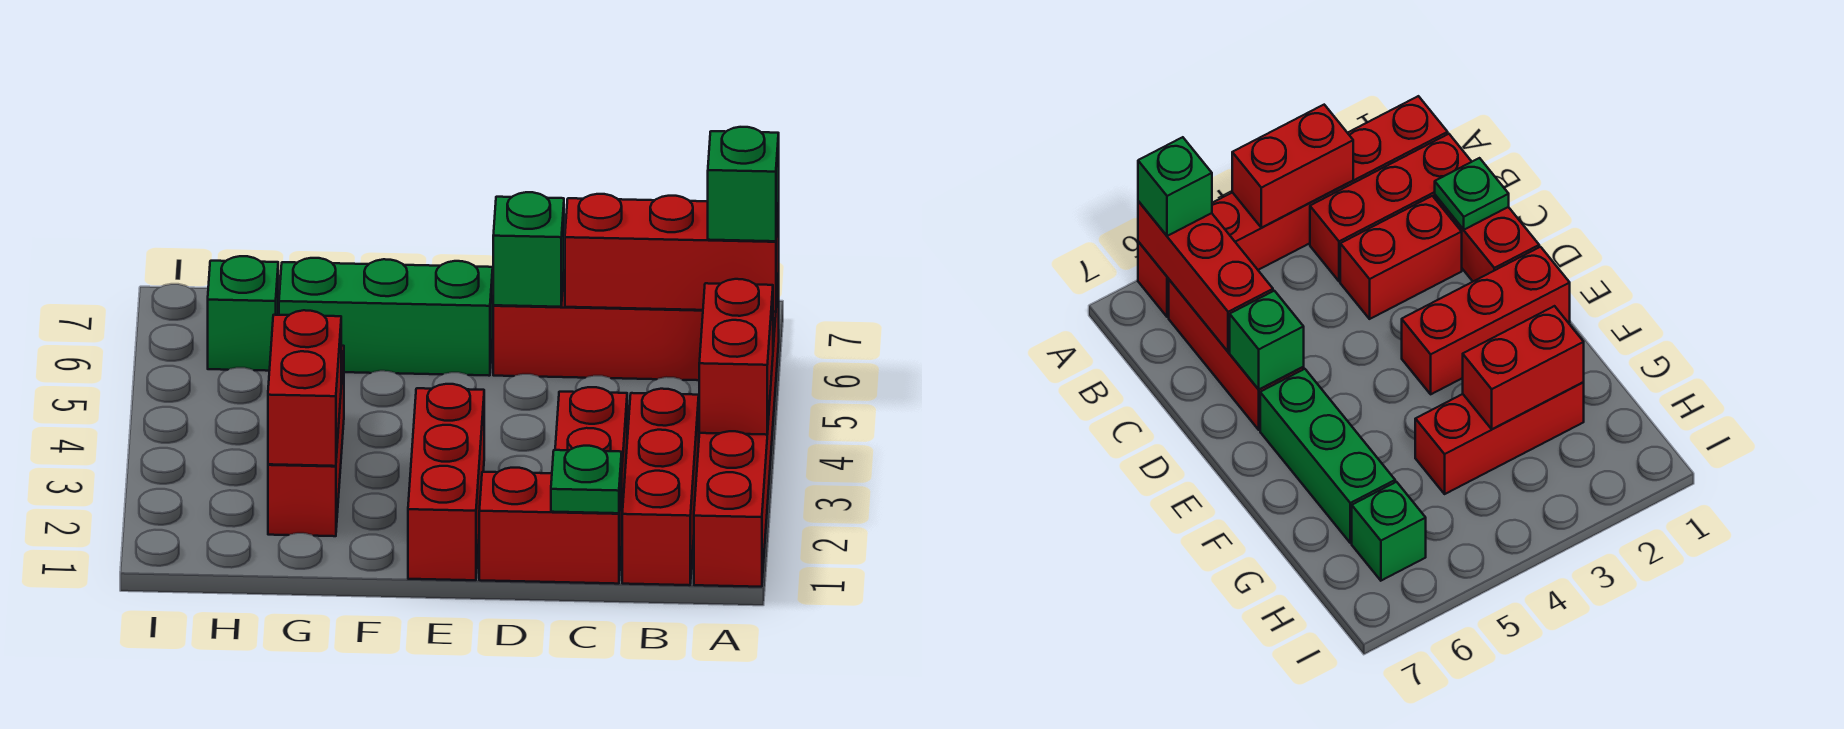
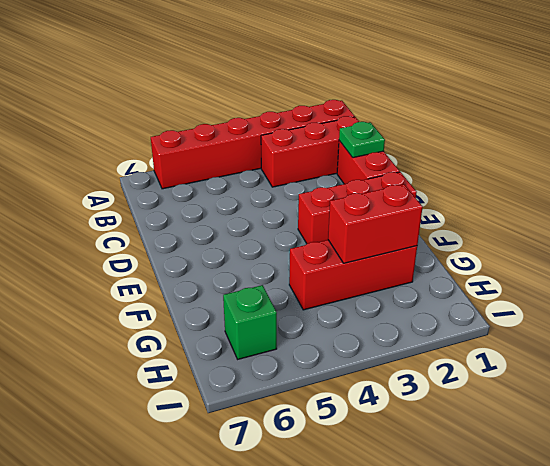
none -> red 1x3 brick [493,269,703,380]
none -> red 1x2 brick [555,387,627,512]
none -> green 1x3 brick [279,258,493,376]

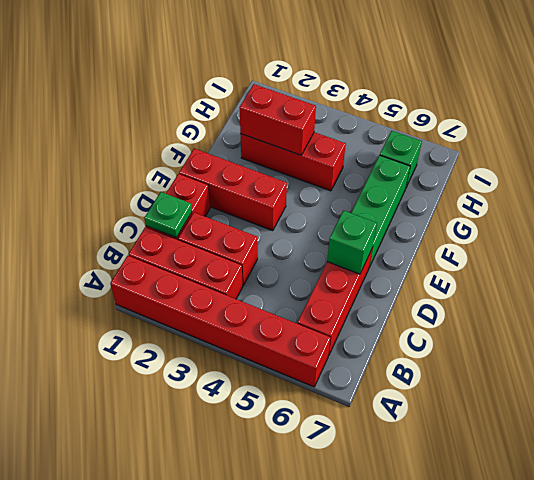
none -> red 1x2 brick [699,279,773,435]
none -> red 1x3 brick [565,194,779,312]
none -> green 1x1 brick [708,127,779,241]

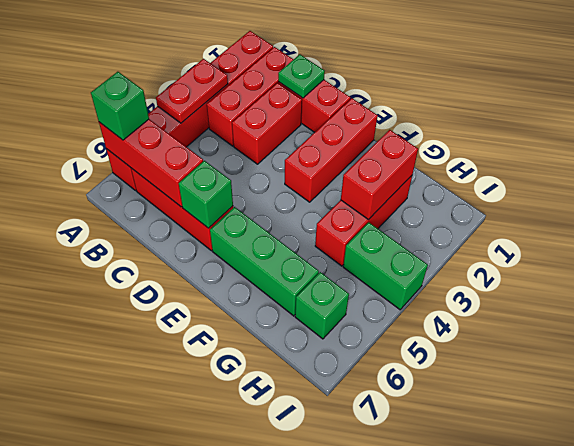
red 1x2 plate [156,59,228,123] -> red 1x2 brick [699,279,773,435]
green 1x2 brick [343,222,428,310] -> none

